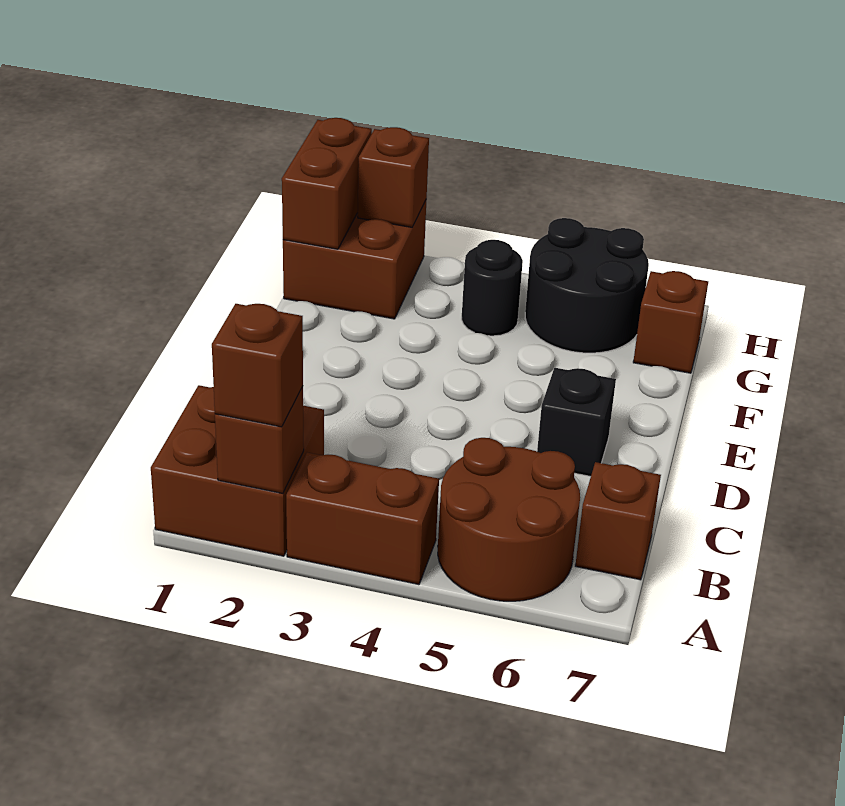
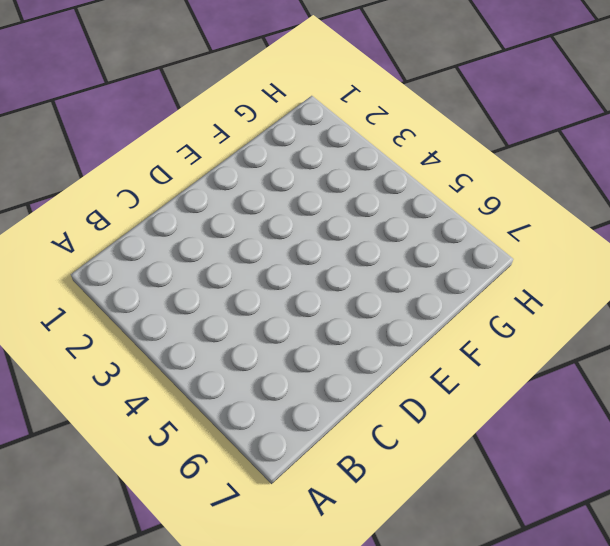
none -> brown 2x2 brick [151,385,324,556]
none -> brown 1x2 brick [286,453,439,585]
none -> brown 2x2 round brick [438,438,580,601]

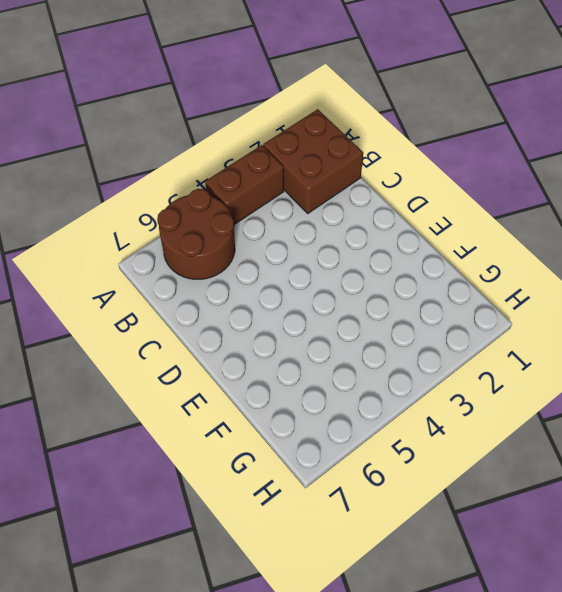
none -> brown 1x1 brick [575,462,661,580]
none -> black 1x1 brick [537,368,616,476]
none -> brown 2x2 brick [283,199,427,319]

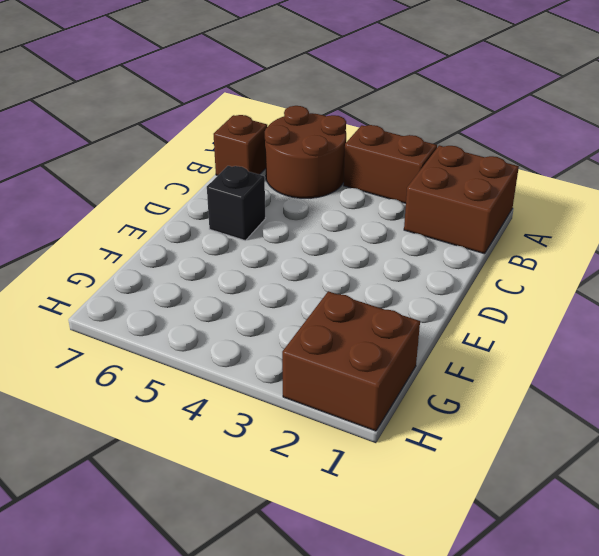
none -> black 1x1 round brick [462,240,523,336]
none -> black 2x2 round brick [525,218,649,353]
none -> brown 1x1 brick [633,271,708,373]

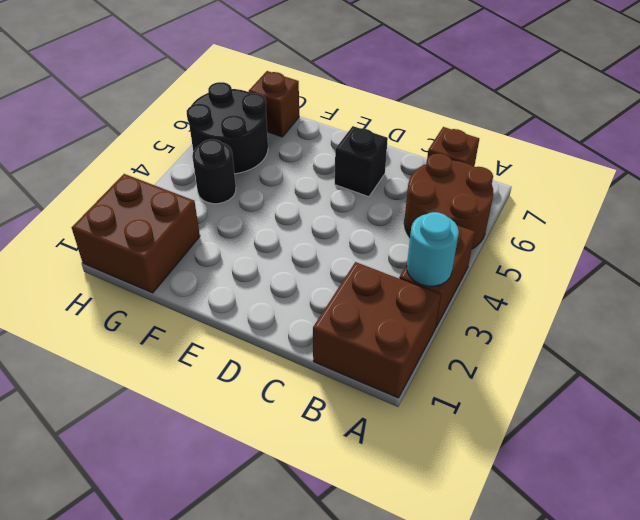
cyan 1x1 round brick [407,212,459,286] -> none
none -> brown 1x1 brick [215,387,304,493]
none -> brown 1x2 brick [282,118,372,249]
none -> brown 1x1 brick [358,127,429,227]

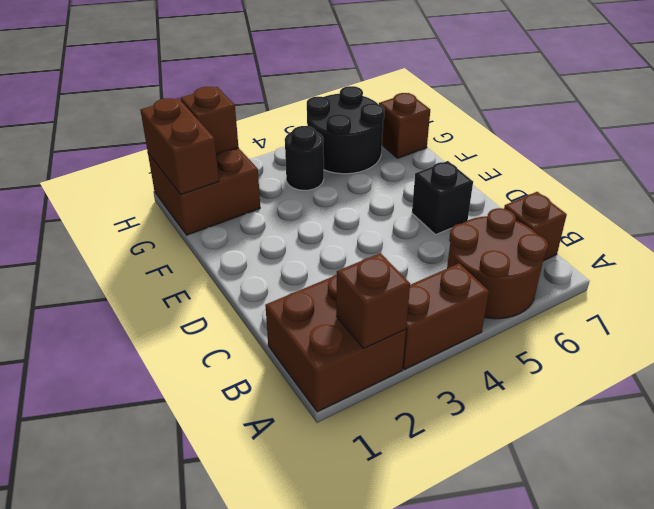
none -> brown 1x1 brick [212,304,303,427]

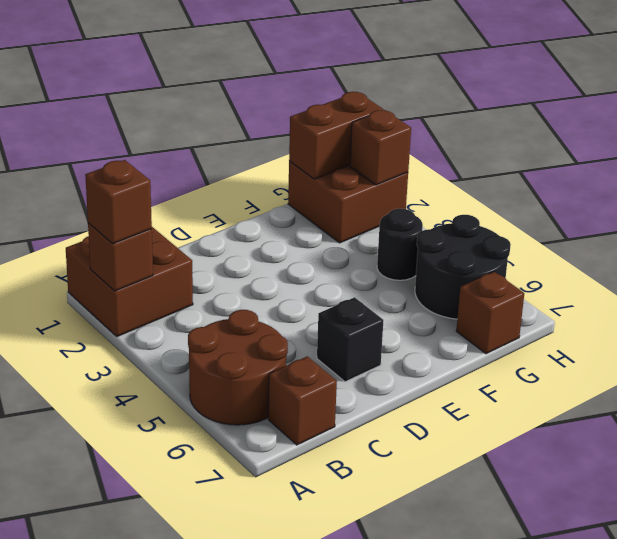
none -> brown 1x2 brick [286,453,439,585]

